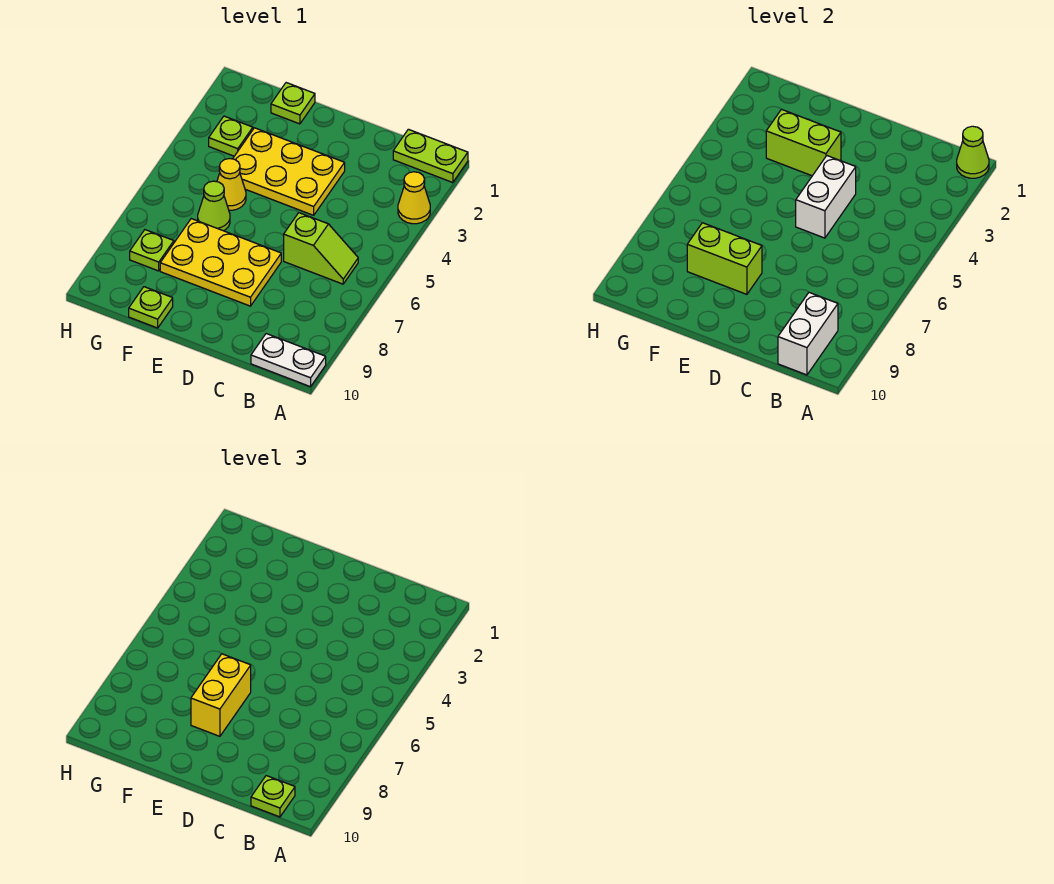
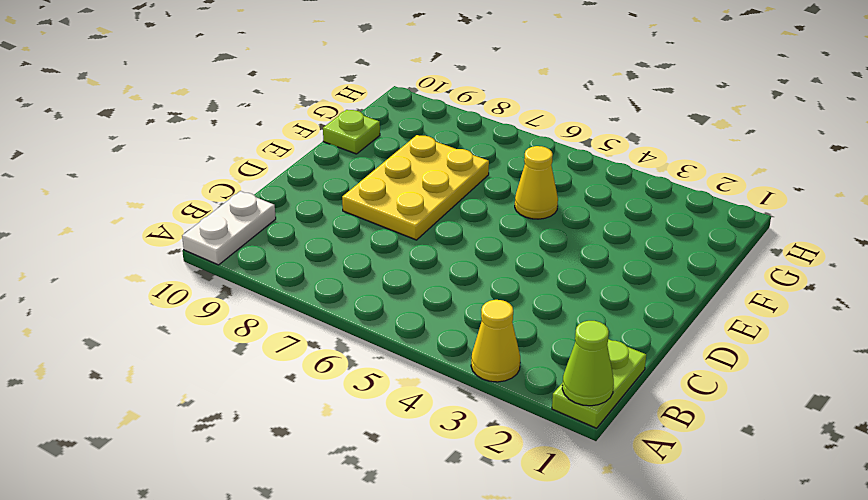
none -> lime 1x2 slope [284,213,358,284]
none -> yellow 2x3 plate [233,128,345,215]
none -> lime 1x1 plate [271,83,315,124]

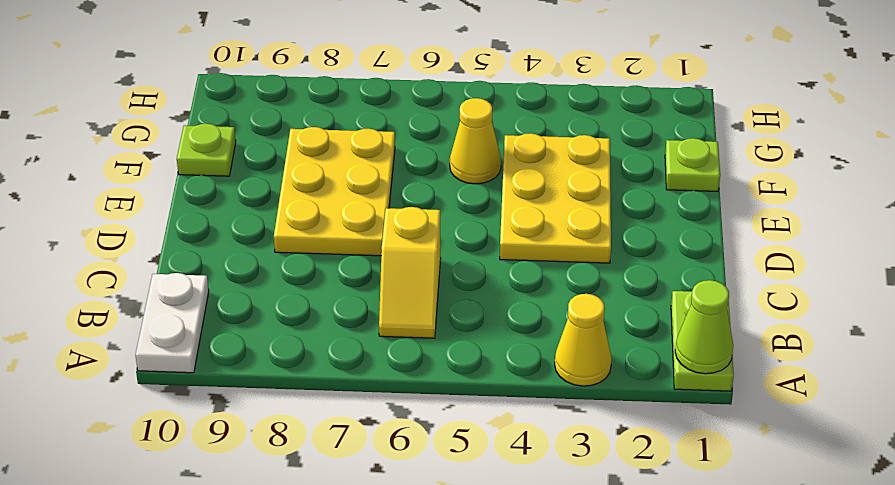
yellow 1x2 slope [379,207,441,338] -> lime 1x2 slope [284,213,358,284]
none -> lime 1x1 cone [198,181,230,231]
none -> lime 1x1 plate [209,116,253,156]
none -> lime 1x1 plate [130,230,174,271]

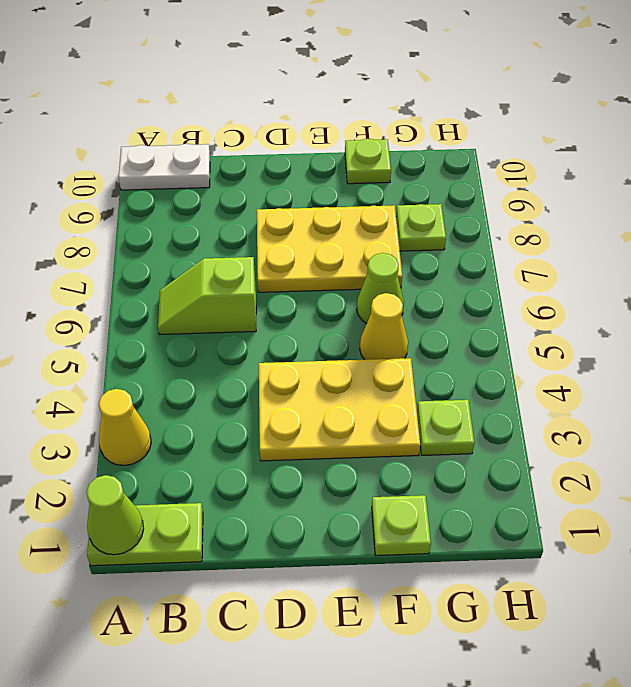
none -> white 1x2 brick [778,293,838,375]
none -> white 1x2 brick [796,156,856,238]
none -> lime 1x2 brick [766,109,841,176]

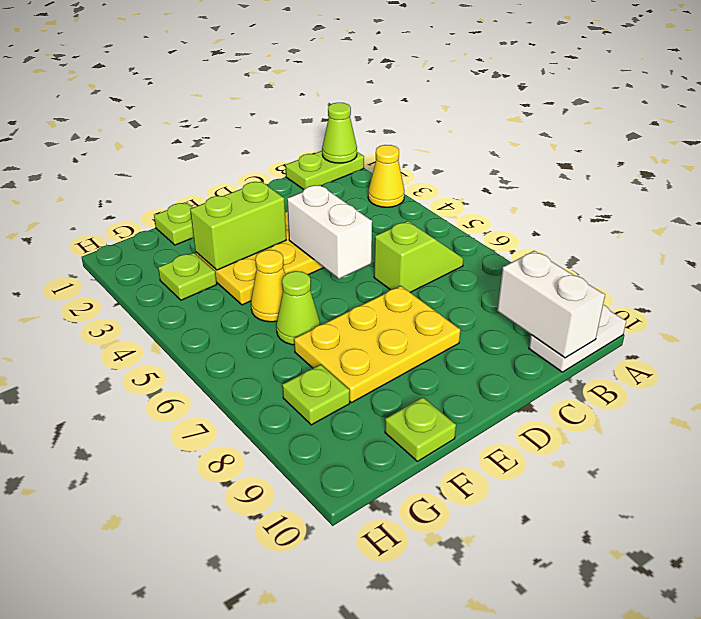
none -> lime 1x2 brick [687,223,762,294]
none -> lime 1x1 plate [251,776,295,817]
none -> yellow 1x2 brick [191,654,251,736]

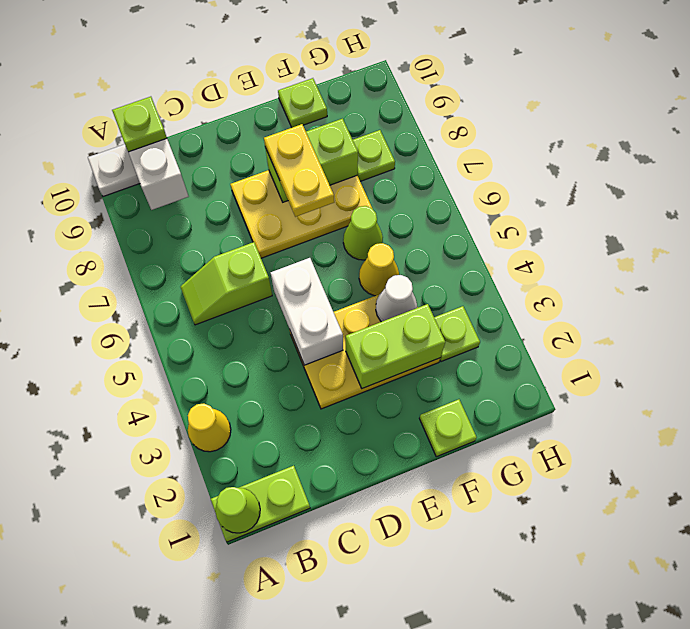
yellow 1x2 plate [264,124,334,217] -> yellow 1x2 brick [191,654,251,736]
white 1x1 cone [376,275,417,322] -> none

